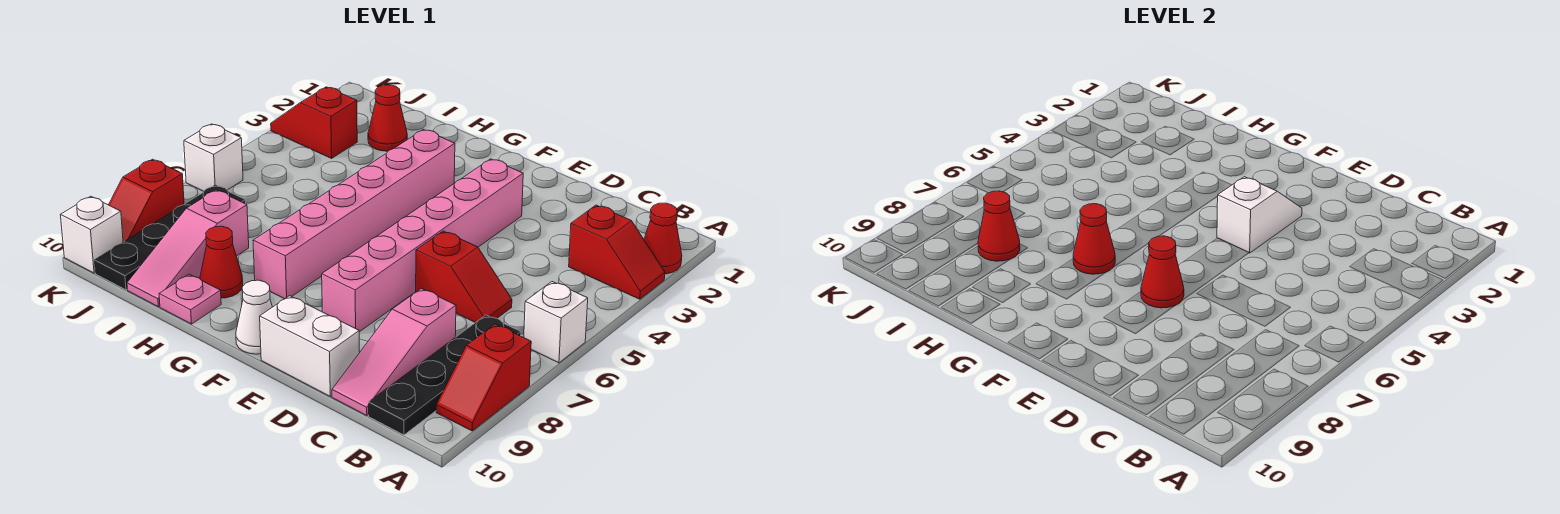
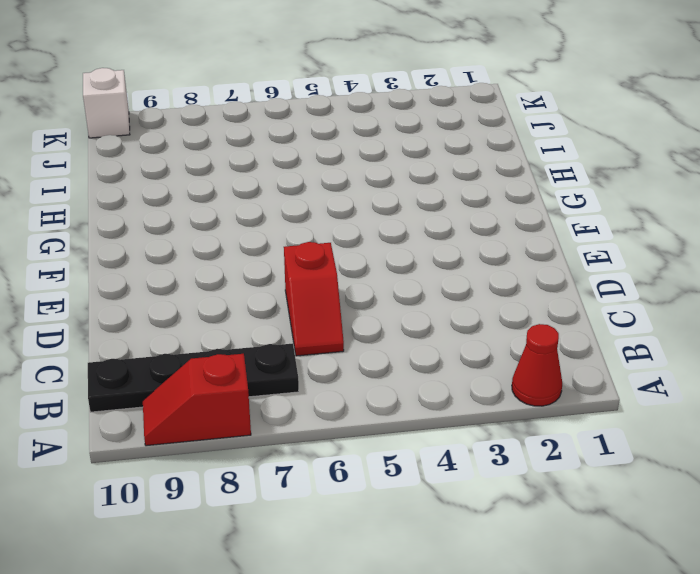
none -> red 1x2 slope [569,205,665,299]
none -> white 1x1 brick [524,282,588,363]
none -> pink 1x3 slope [332,289,456,416]

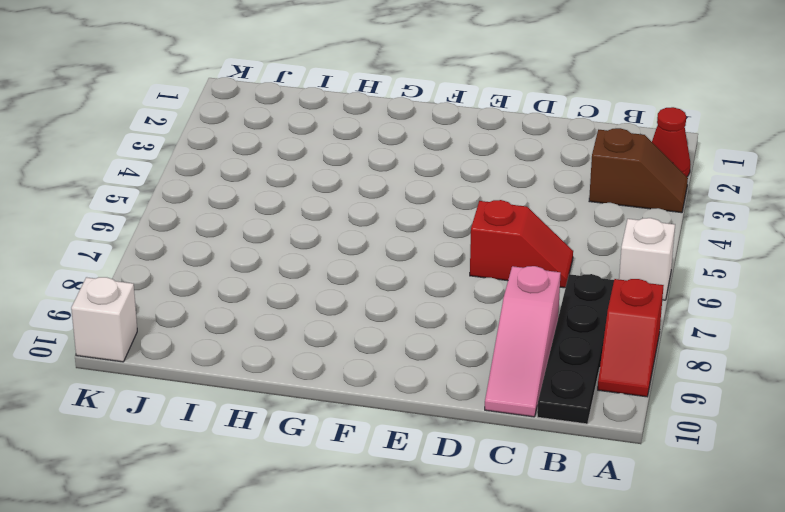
brown 1x2 slope [589,128,688,213] -> red 1x2 slope [569,205,665,299]
none -> white 1x2 brick [260,296,360,396]
none -> pink 1x6 brick [322,159,523,332]
none -> white 1x1 cone [236,280,272,354]

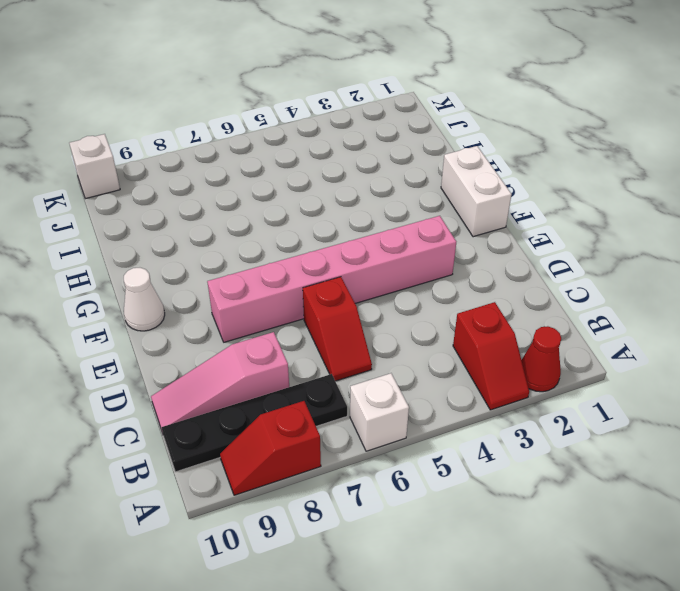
white 1x2 brick [441,146,512,237] -> white 1x2 brick moved to [260,296,360,396]
none -> pink 1x6 brick [253,129,455,299]
none -> red 1x1 cone [200,226,243,298]
none -> pink 1x1 plate [159,274,221,324]

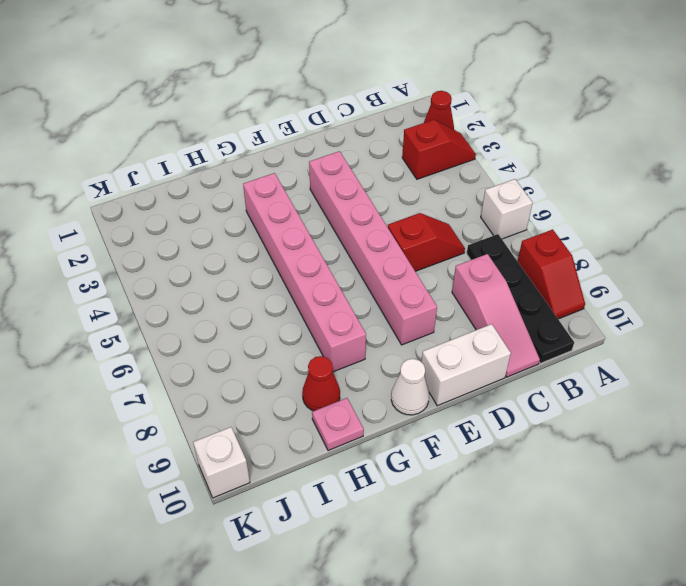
none -> red 1x1 cone [368,85,407,151]
none -> pink 1x3 slope [127,190,249,307]
none -> red 1x2 slope [271,87,357,158]

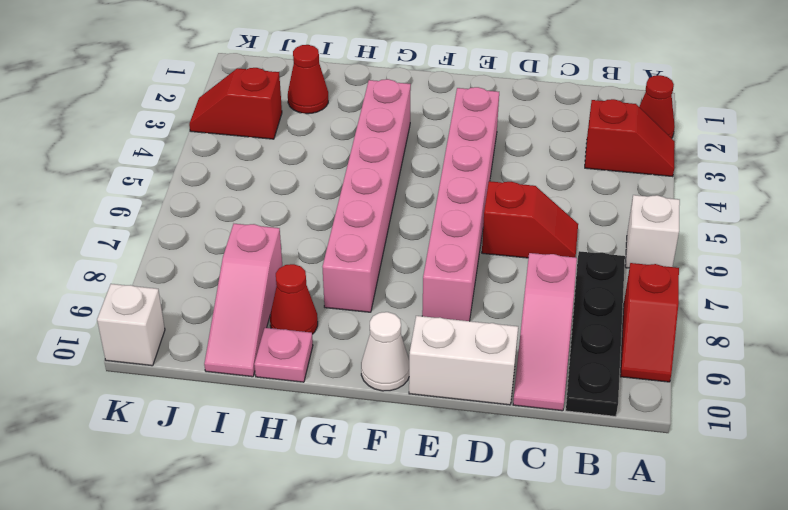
none -> black 1x4 plate [95,185,246,290]
none -> white 1x1 brick [184,124,243,191]
none -> red 1x2 slope [109,159,184,242]

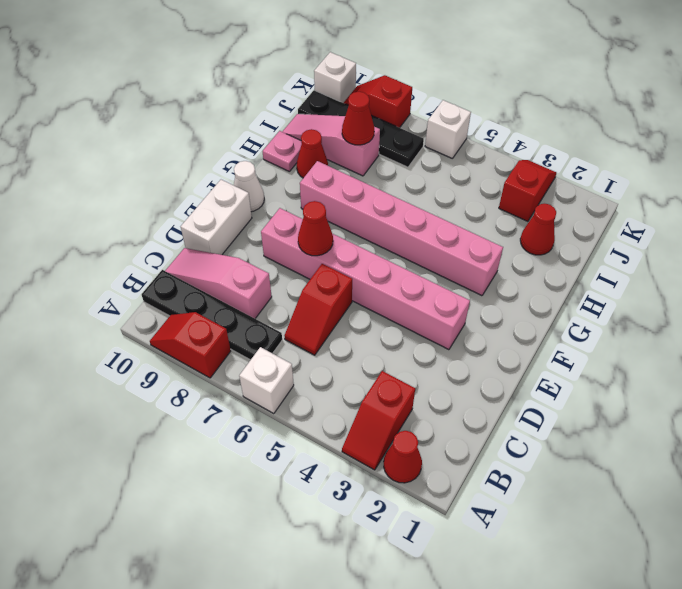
none -> white 1x2 slope [1217,177,1302,253]
none -> red 1x1 cone [1073,204,1115,274]

